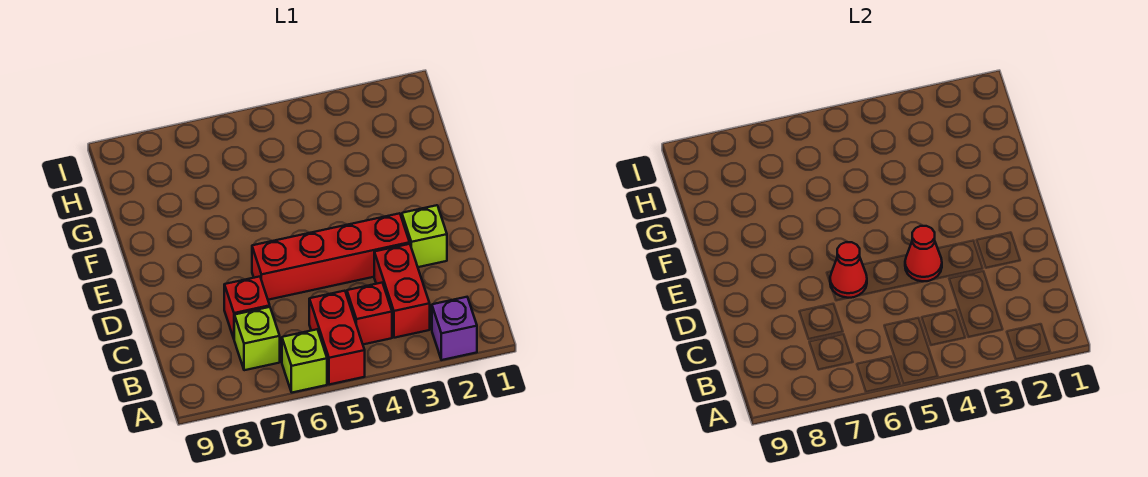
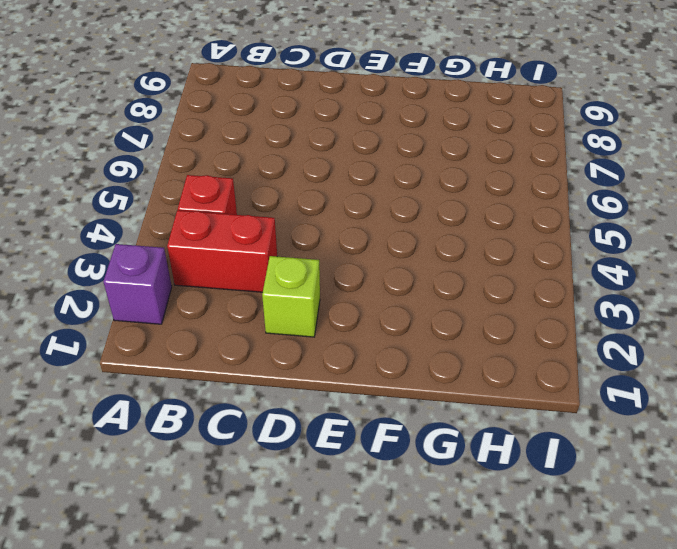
none -> red 1x2 brick [309,291,365,385]
none -> lime 1x1 brick [282,329,327,393]

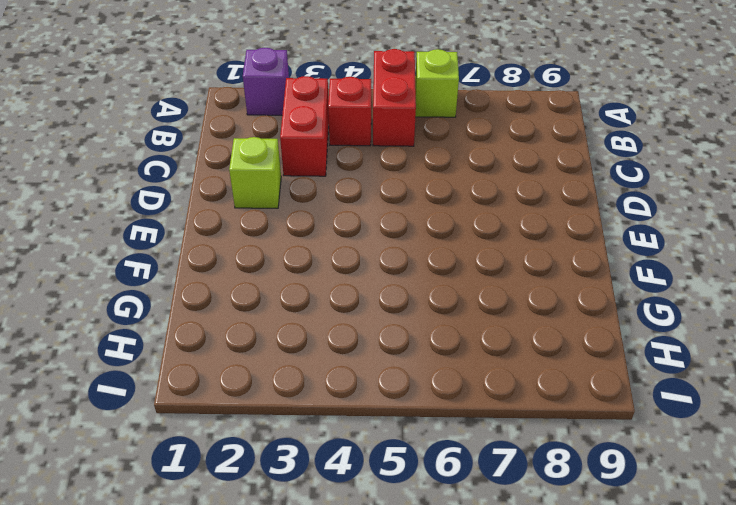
none -> lime 1x1 brick [234,307,280,370]
none -> red 1x1 brick [224,277,270,338]

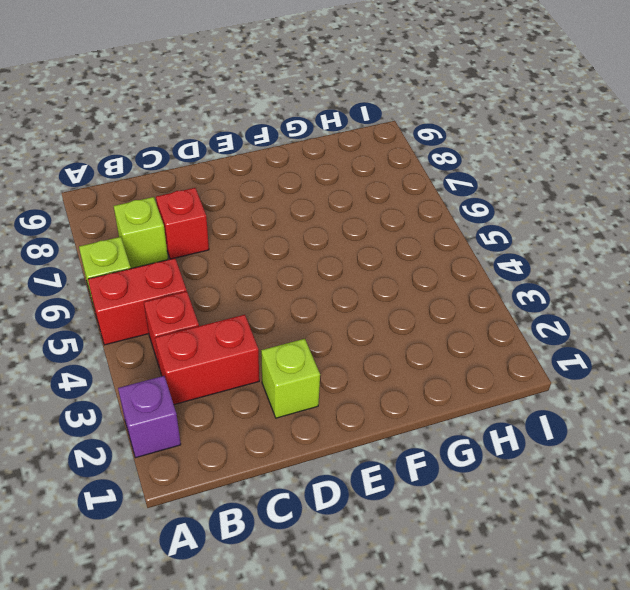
none -> red 1x4 brick [252,213,410,300]
none -> red 1x1 cone [905,226,942,281]

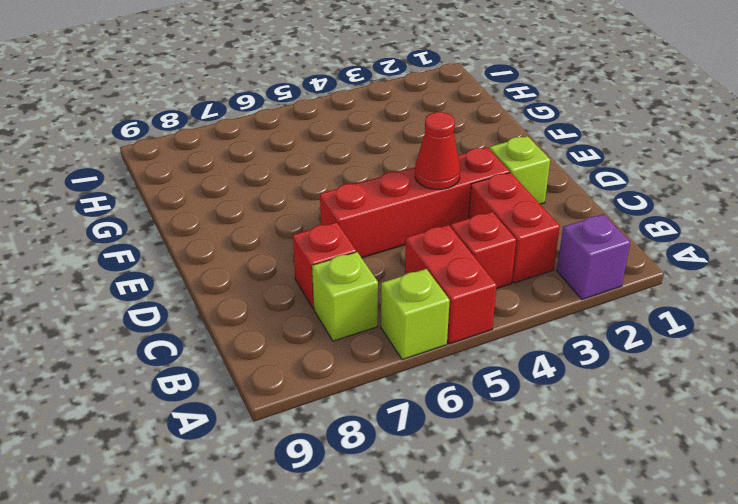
none -> red 1x1 cone [830,242,867,298]

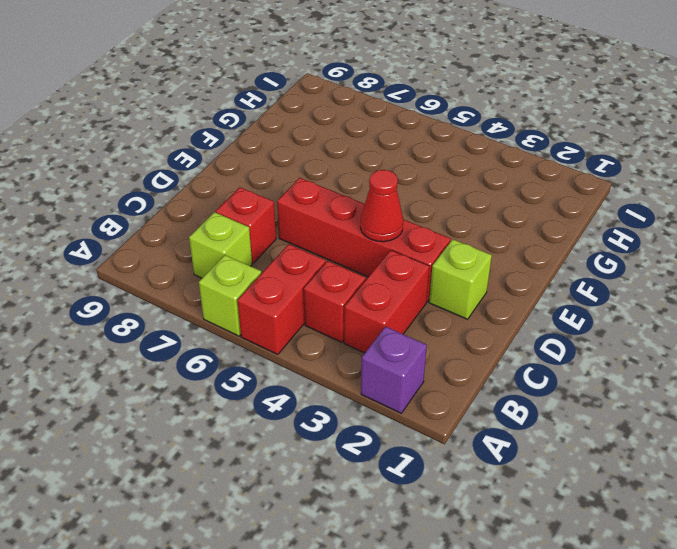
none -> red 1x1 cone [830,242,867,298]

